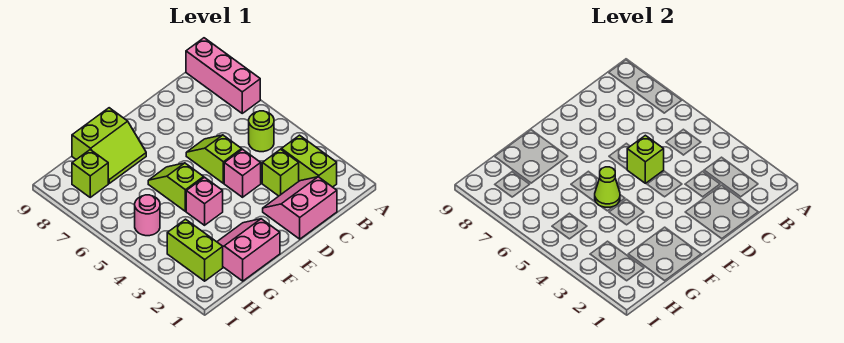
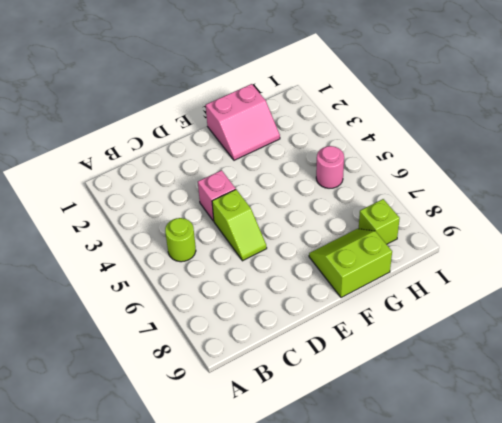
none -> pink 1x3 brick [186,38,260,113]
none -> lime 1x2 brick [281,135,337,187]
none -> pink 2x2 slope [263,177,337,239]

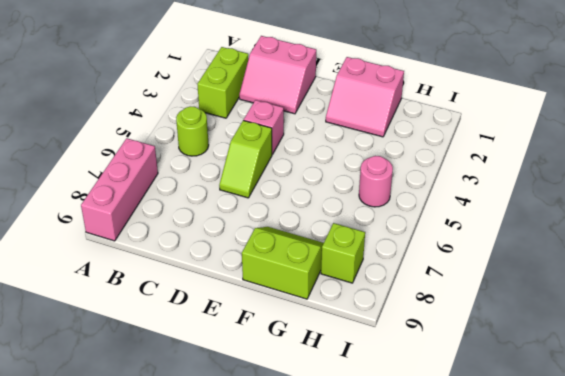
none -> lime 1x1 brick [262,149,299,196]
none -> pink 1x1 brick [186,177,223,225]
none -> lime 1x2 slope [148,163,204,211]

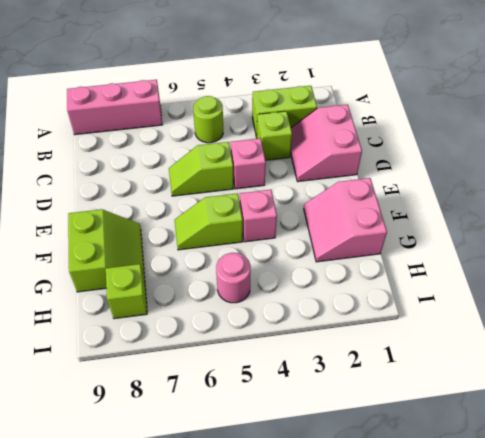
none -> lime 1x2 brick [167,219,223,281]
none -> lime 1x1 brick [627,135,664,183]
none -> lime 1x1 cone [595,167,620,207]

